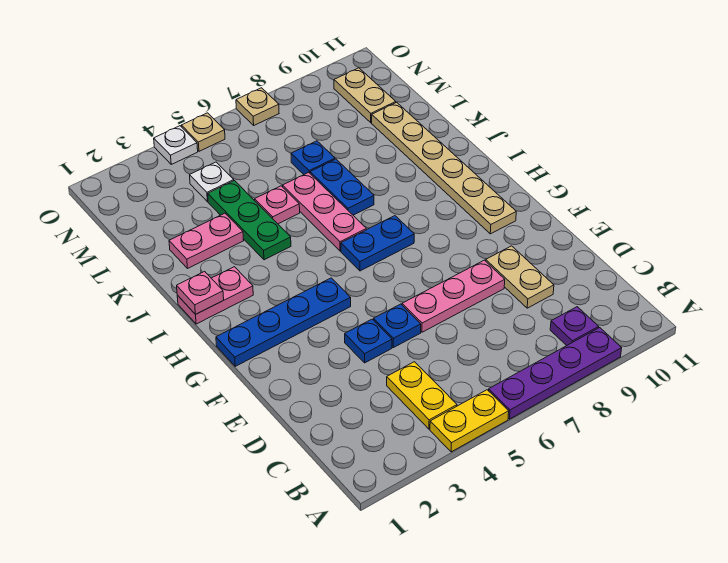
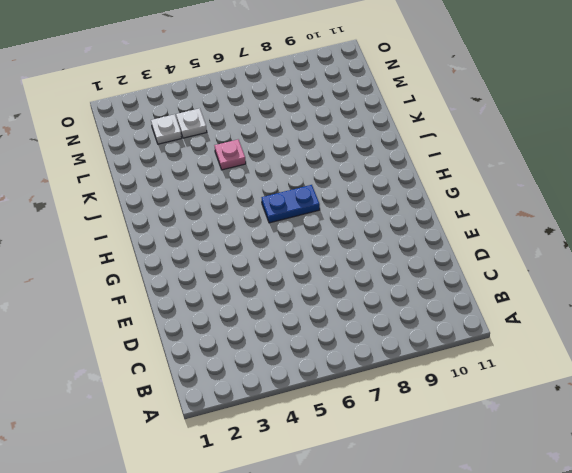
white 1x1 plate [151,114,182,144] -> white 1x1 plate moved to [154,126,198,164]
none -> yellow 1x2 plate [430,390,509,452]
none -> purple 1x4 plate [489,328,622,419]
none -> yellow 1x2 plate [387,362,457,429]

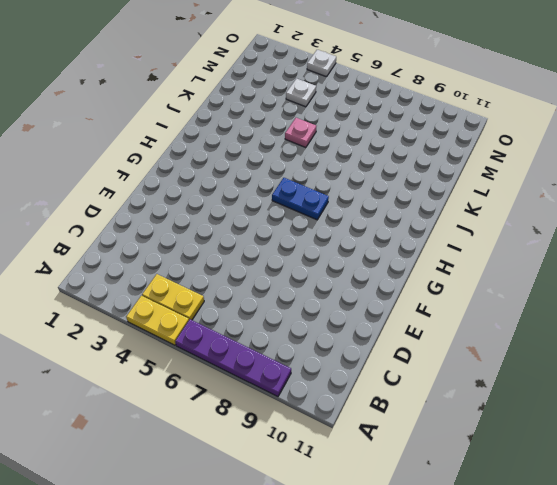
yellow 1x2 plate [142,274,204,320] -> yellow 1x2 plate turned to [387,362,457,429]
none -> purple 1x1 plate [550,307,599,346]
none -> tan 1x2 plate [486,246,554,308]
none -> blue 1x1 plate [345,319,392,363]

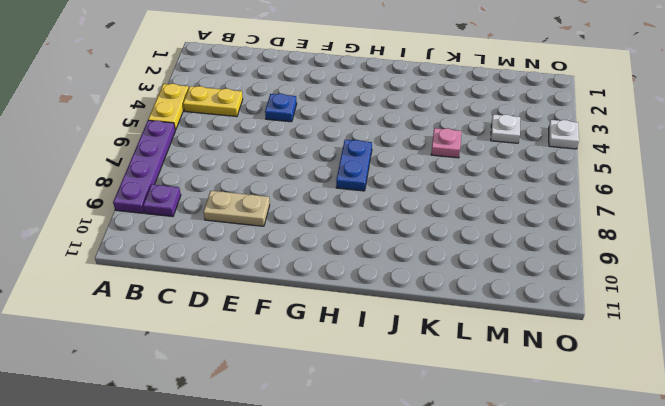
none -> blue 1x1 plate [374,304,421,348]
none -> pink 1x3 plate [402,260,505,332]
none -> blue 1x4 plate [216,278,351,366]

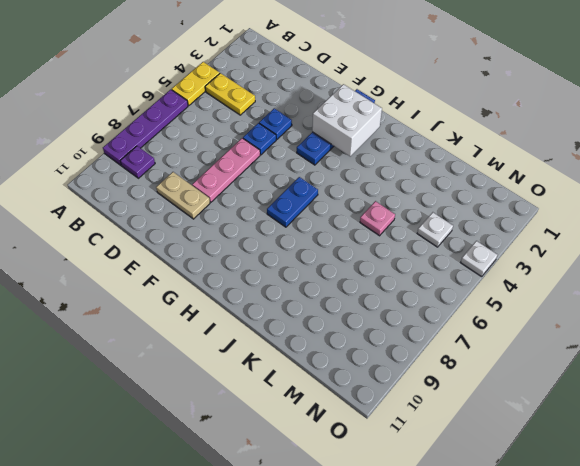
white 2x2 brick [312,84,382,156] -> none
none -> tan 1x6 plate [372,102,516,234]
none -> pink 1x2 plate [177,267,253,324]
none -> pink 1x3 plate [283,172,366,251]

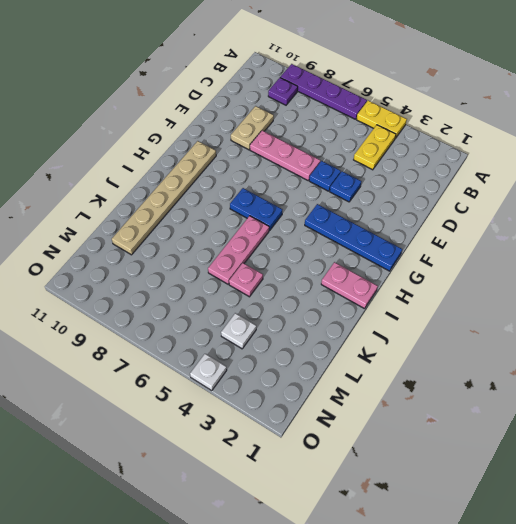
none -> green 1x3 plate [208,181,291,260]
none -> blue 1x2 plate [310,159,374,215]
none -> pink 1x2 plate [169,213,244,268]

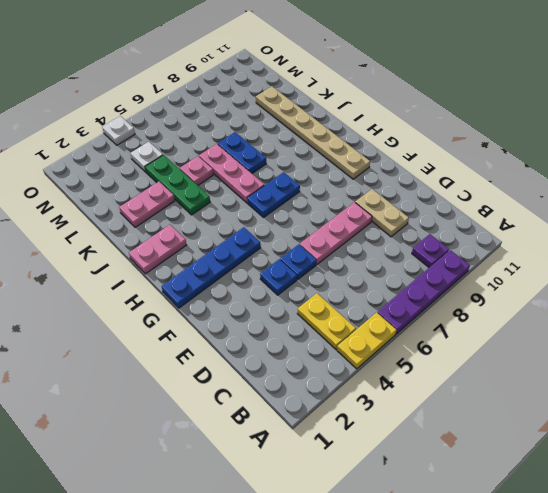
none -> blue 1x1 plate [291,141,335,174]
none -> tan 1x2 plate [334,68,396,123]
none -> tan 1x1 plate [181,113,225,151]

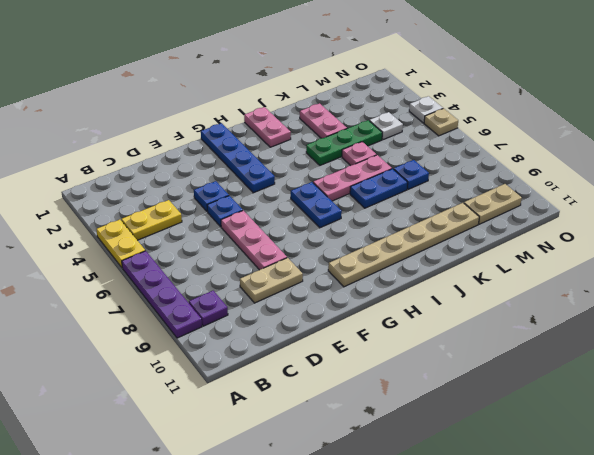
none -> tan 1x1 plate [236,88,279,125]
none -> pink 1x1 plate [177,271,224,314]

